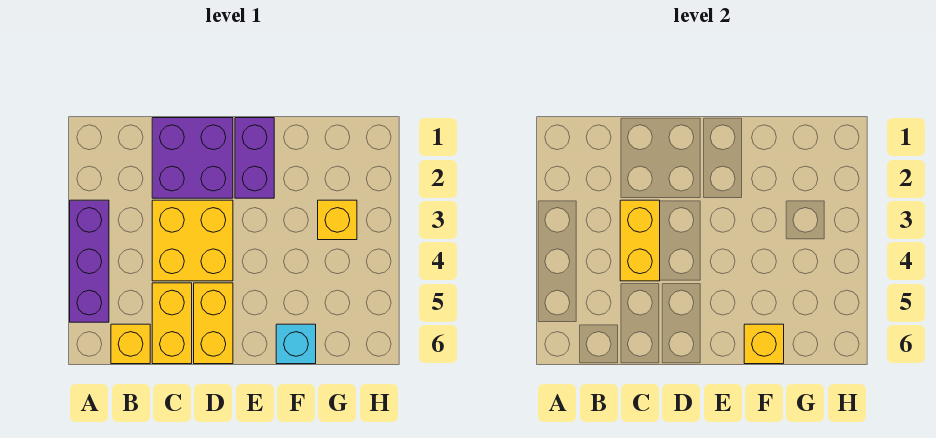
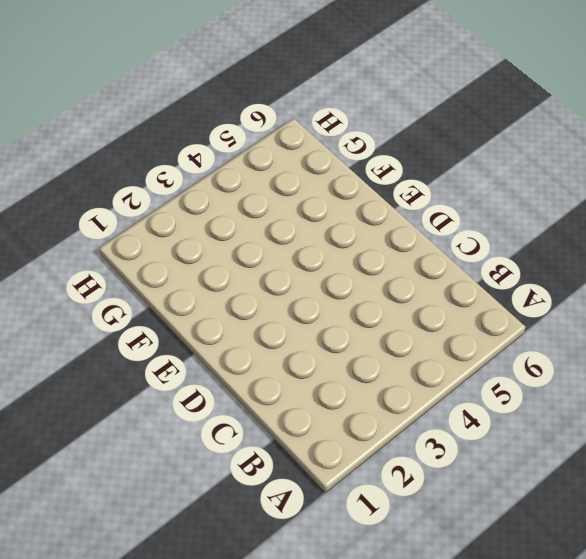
none -> purple 1x3 brick [70,200,109,322]
none -> yellow 1x1 brick [111,324,150,364]

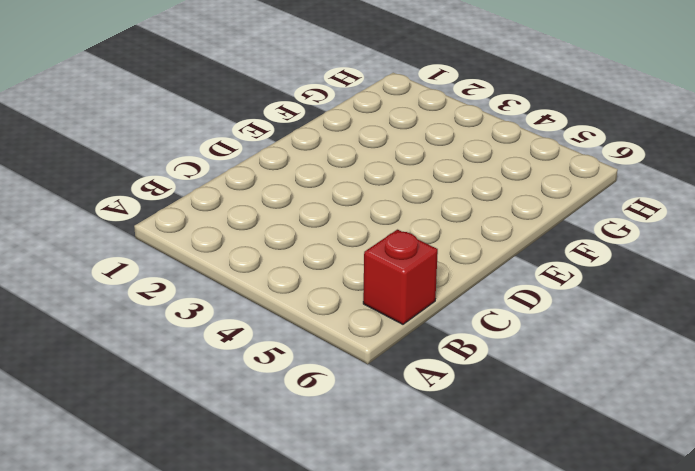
red 1x1 brick [363,230,438,324] -> yellow 1x1 brick [111,324,150,364]
none -> purple 1x3 brick [70,200,109,322]
none -> purple 2x2 brick [152,118,233,198]

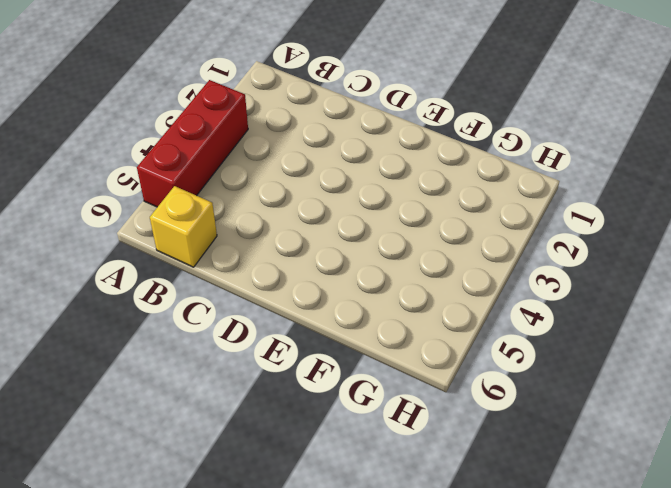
red 1x3 brick [137,80,248,207] -> purple 1x3 brick [70,200,109,322]
none -> purple 2x2 brick [152,118,233,198]
none -> yellow 2x2 brick [152,200,233,281]

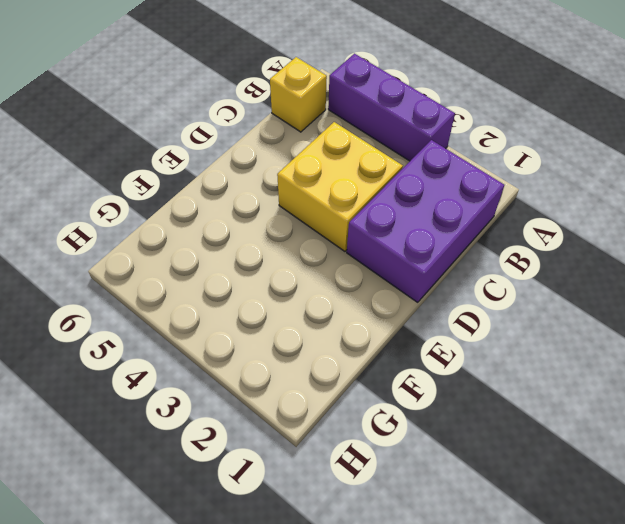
purple 2x3 brick [347,140,504,302] -> purple 2x2 brick [152,118,233,198]
none -> yellow 1x2 brick [152,283,192,364]
none -> yellow 1x2 brick [194,283,233,364]

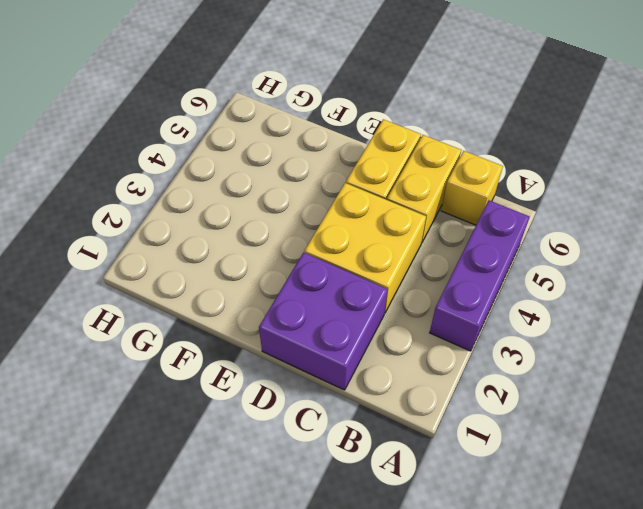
none -> purple 1x2 brick [235,118,274,198]
none -> cyan 1x1 brick [276,324,316,364]

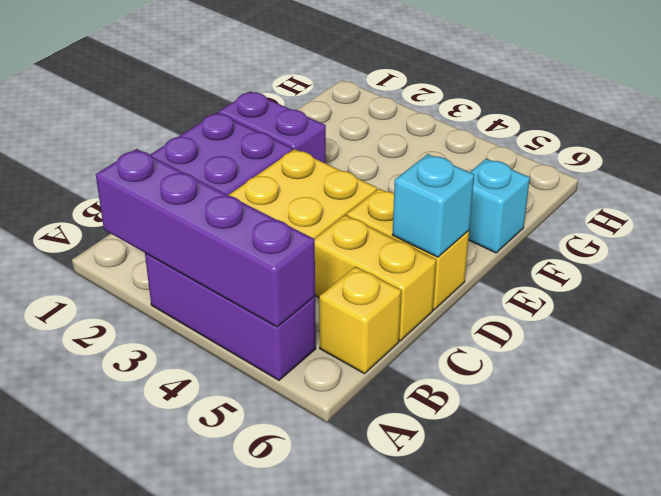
purple 1x4 brick [96,149,315,327] -> none
cyan 1x1 brick [392,154,474,257] -> none
none -> yellow 1x1 brick [318,200,357,240]
none -> yellow 1x2 brick [620,200,660,281]

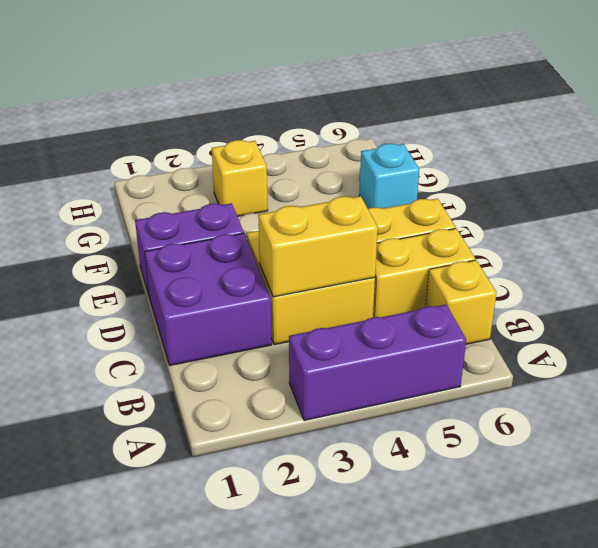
none -> yellow 1x1 brick [744,324,784,364]

